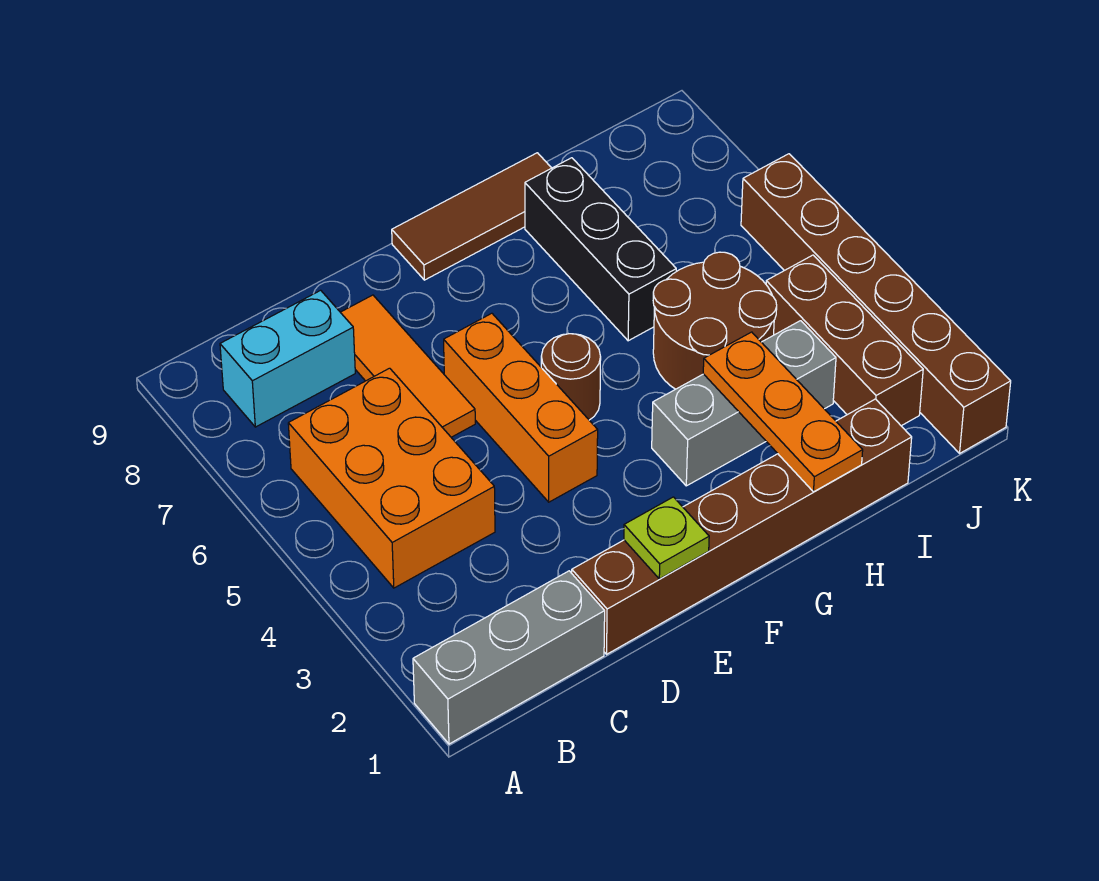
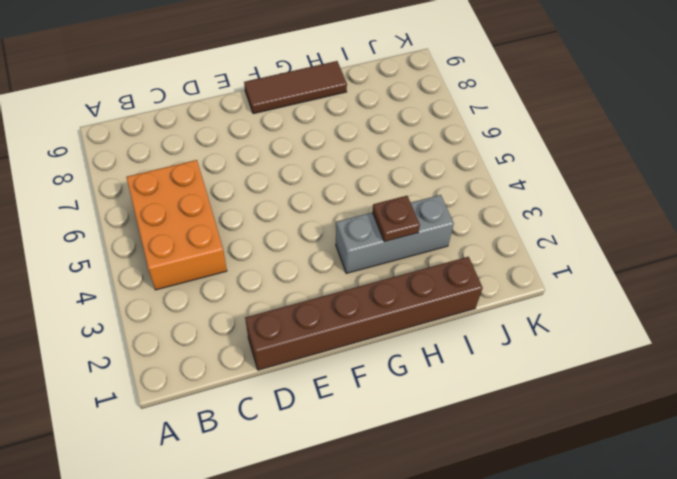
brown 1x1 plate [372,196,420,242] -> orange 1x3 plate [703,332,863,492]
none -> grey 1x3 brick [413,571,605,744]
none -> cyan 1x2 brick [220,290,355,427]
none -> orange 1x3 tile [340,295,475,437]

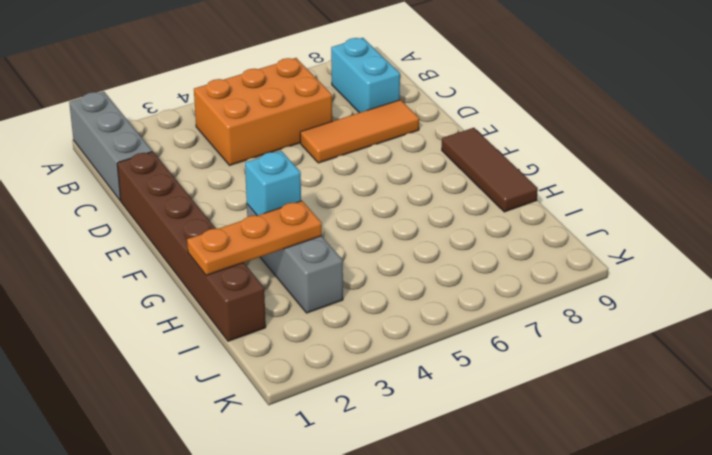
cyan 1x1 brick [245,151,301,216] -> none
none -> orange 1x3 brick [444,313,598,502]
none -> brown 1x1 round brick [541,334,601,420]
none -> brown 2x2 round brick [653,252,777,389]

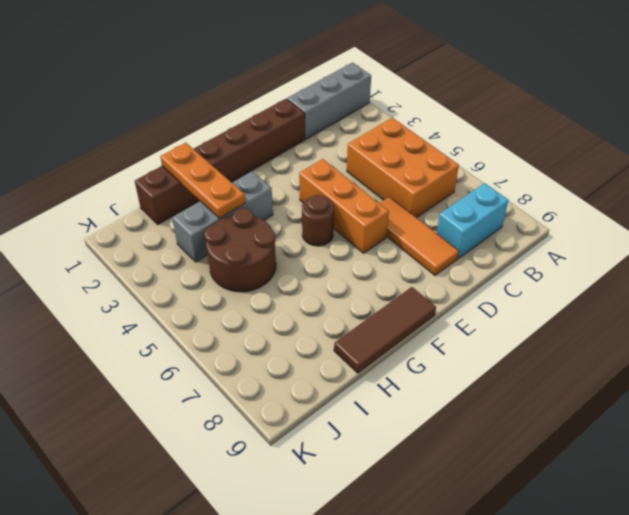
none -> black 1x3 brick [525,158,676,341]
none -> brown 1x3 brick [766,255,923,426]
none -> brown 1x6 brick [741,154,1011,453]

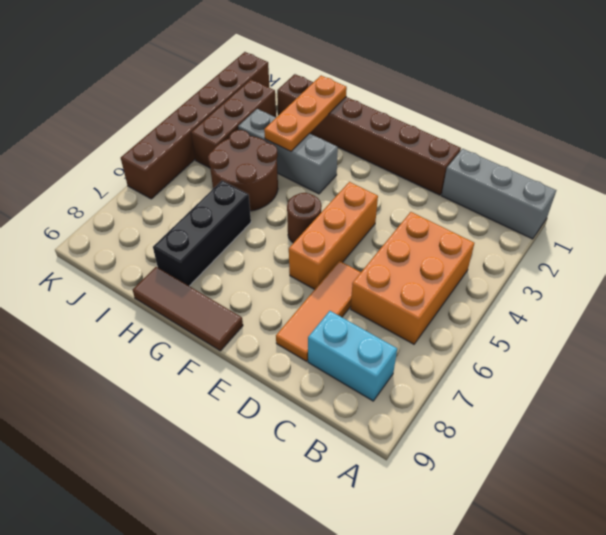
none -> lime 1x1 plate [624,497,709,579]

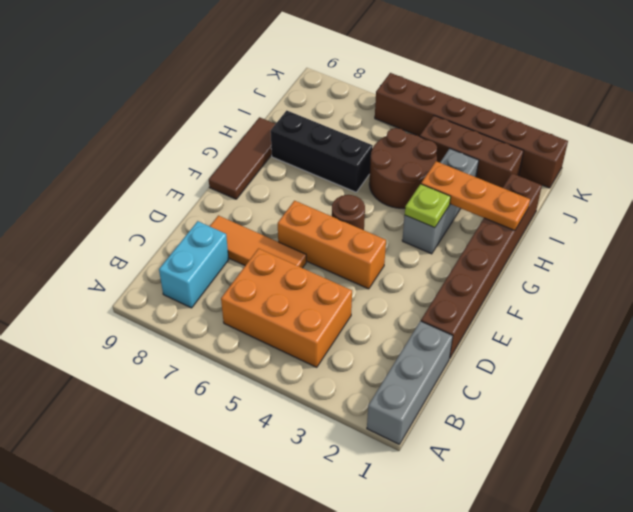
lime 1x1 plate [405,184,451,228] -> lime 1x1 plate moved to [624,497,709,579]

